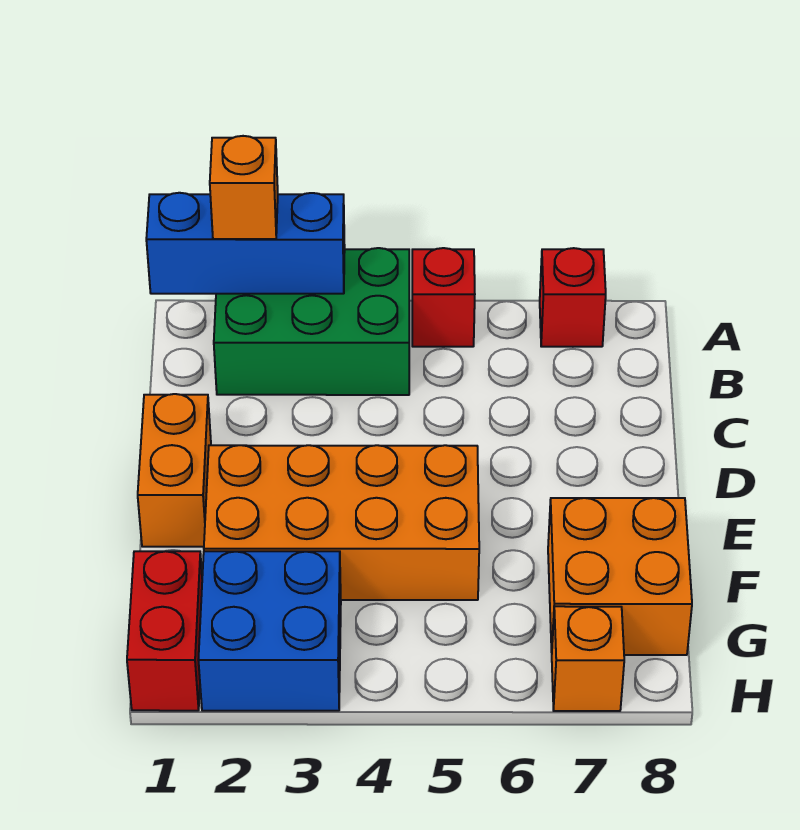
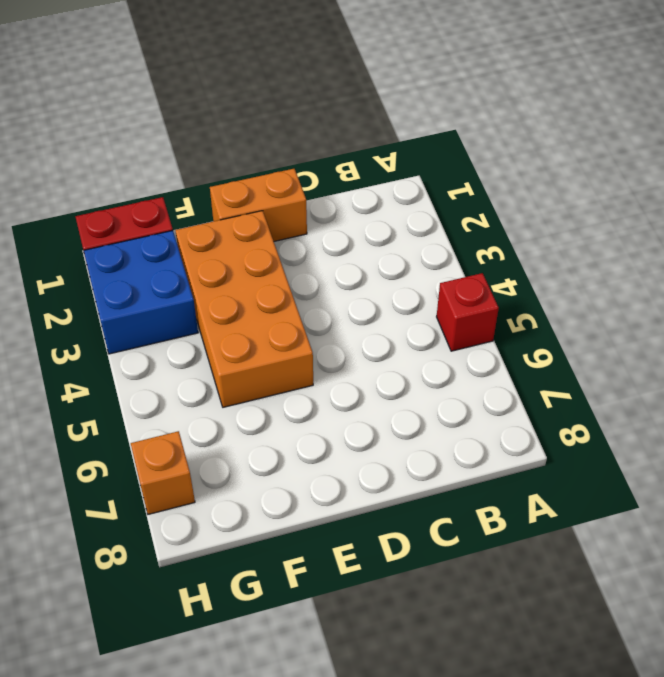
none -> green 2x3 brick [214,248,409,395]
none -> red 1x1 brick [540,248,606,347]

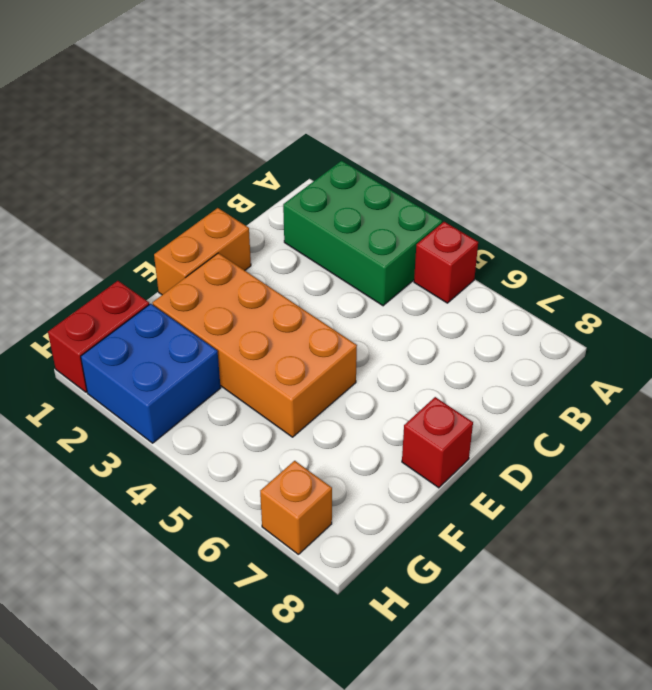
red 1x1 brick [402,397,473,488] -> red 1x1 brick moved to [540,248,606,347]
none -> orange 2x2 brick [548,498,692,655]
none -> blue 1x3 brick [146,193,345,294]

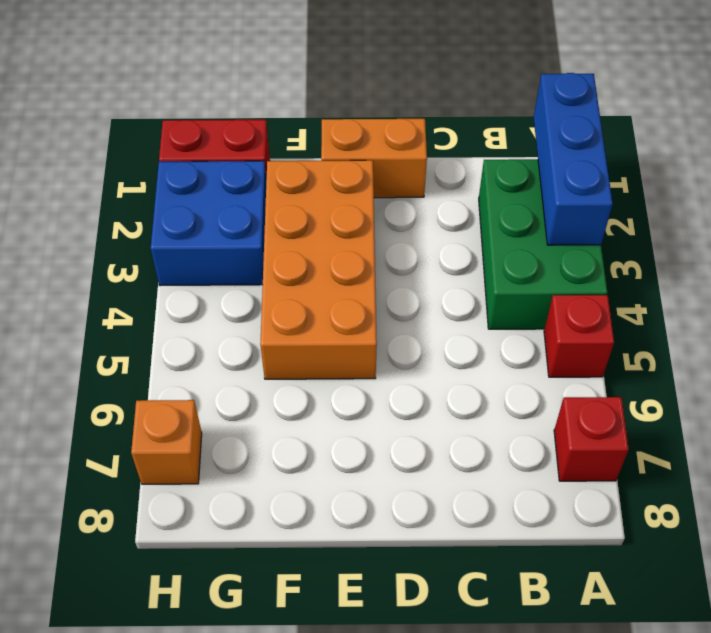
none -> orange 2x2 brick [548,498,692,655]
none -> orange 1x1 brick [210,136,278,239]

